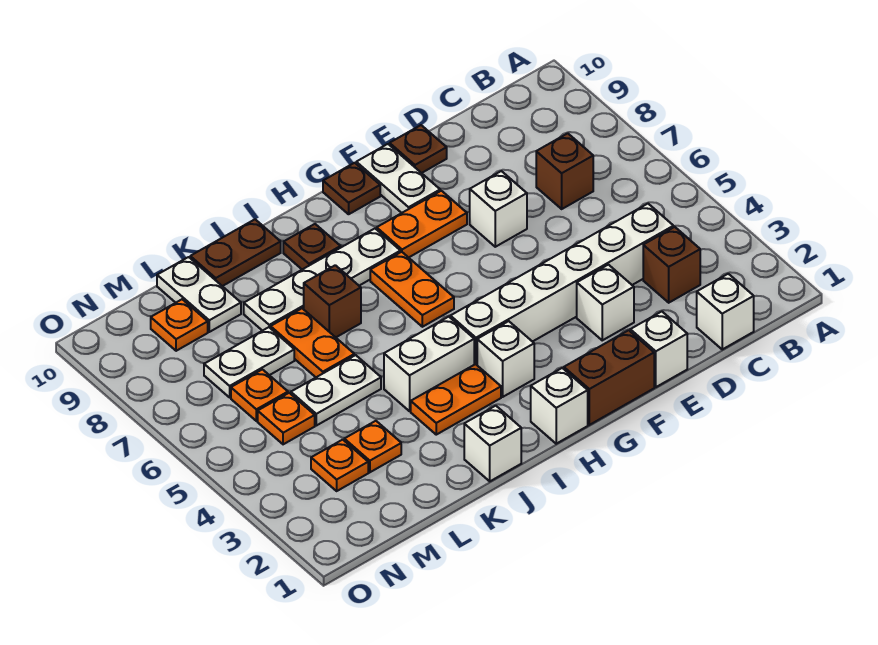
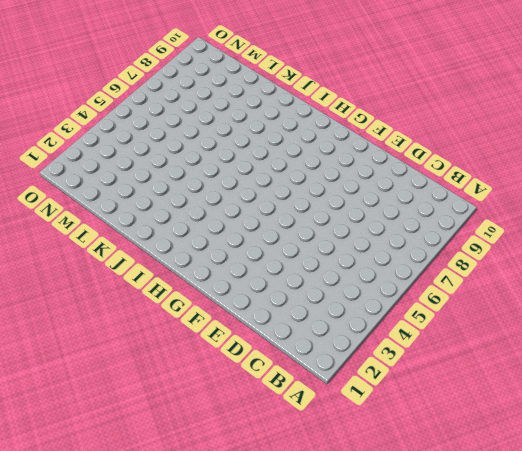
none -> white 1x1 brick [697,274,754,349]
none -> brown 1x1 brick [643,227,700,303]
none -> white 1x6 brick [450,204,674,365]
none -> brown 1x1 brick [536,133,593,209]

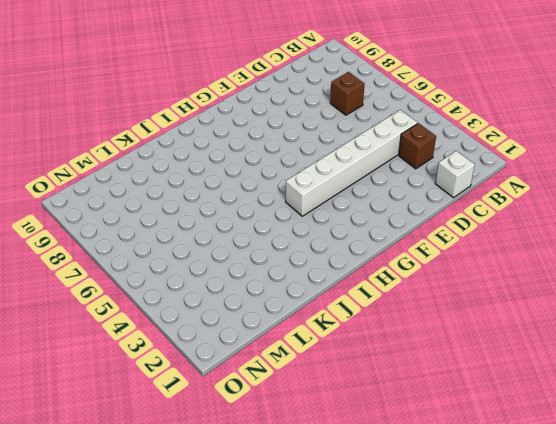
none -> white 1x1 brick [630,312,687,387]
none -> white 1x1 brick [577,265,634,340]
none -> white 1x1 brick [470,171,527,247]
none -> brown 1x1 plate [390,125,447,173]

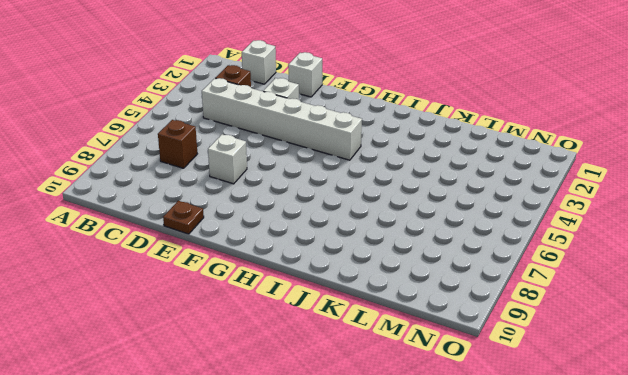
none -> brown 1x2 brick [564,330,654,425]
none -> orange 1x2 plate [377,191,467,258]
none -> white 1x2 plate [356,144,440,213]
none -> brown 1x1 plate [323,163,380,214]

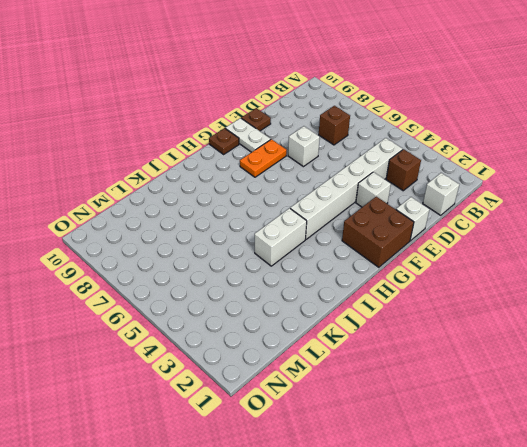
brown 2x2 brick [342,197,414,267] -> brown 1x2 brick [564,330,654,425]
none -> white 1x1 brick [531,368,588,444]
none -> white 1x1 brick [477,321,534,397]
none -> orange 1x2 plate [370,252,454,327]
none -> white 1x4 plate [244,229,401,331]

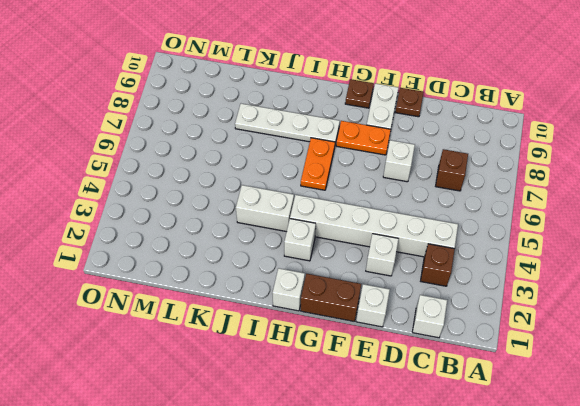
none -> orange 1x2 plate [411,364,501,435]
none -> brown 1x1 plate [283,224,341,269]
none -> white 1x1 brick [464,406,521,481]
none -> brown 1x1 brick [304,265,361,337]

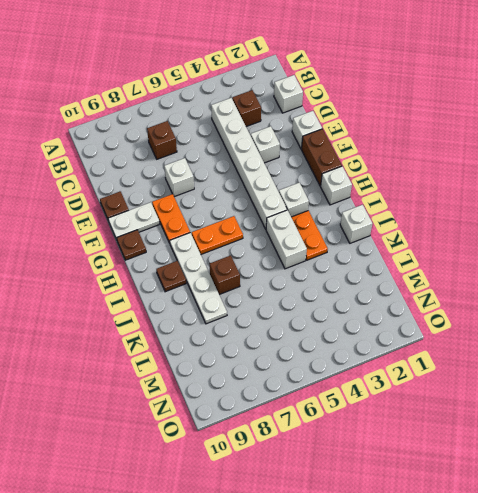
none -> brown 1x2 plate [190,219,281,286]
none -> white 1x2 plate [291,355,381,426]
none -> orange 1x2 plate [271,308,354,377]
none -> orange 1x1 plate [344,421,401,472]

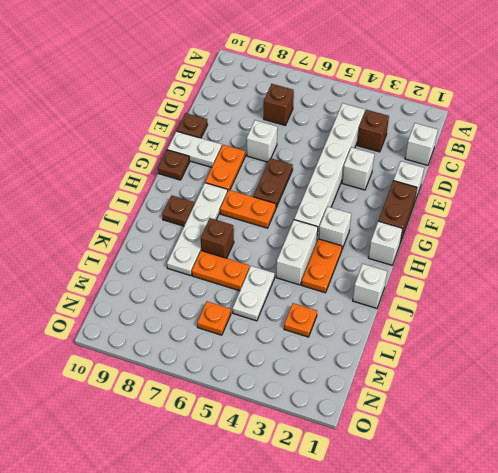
brown 1x2 plate [253,158,293,207] -> brown 1x2 plate moved to [190,219,281,286]
none -> white 1x2 plate [204,327,294,397]
none -> white 1x2 plate [157,257,241,332]
none -> orange 1x1 plate [311,440,368,491]
none -> orange 1x1 plate [258,393,315,444]

